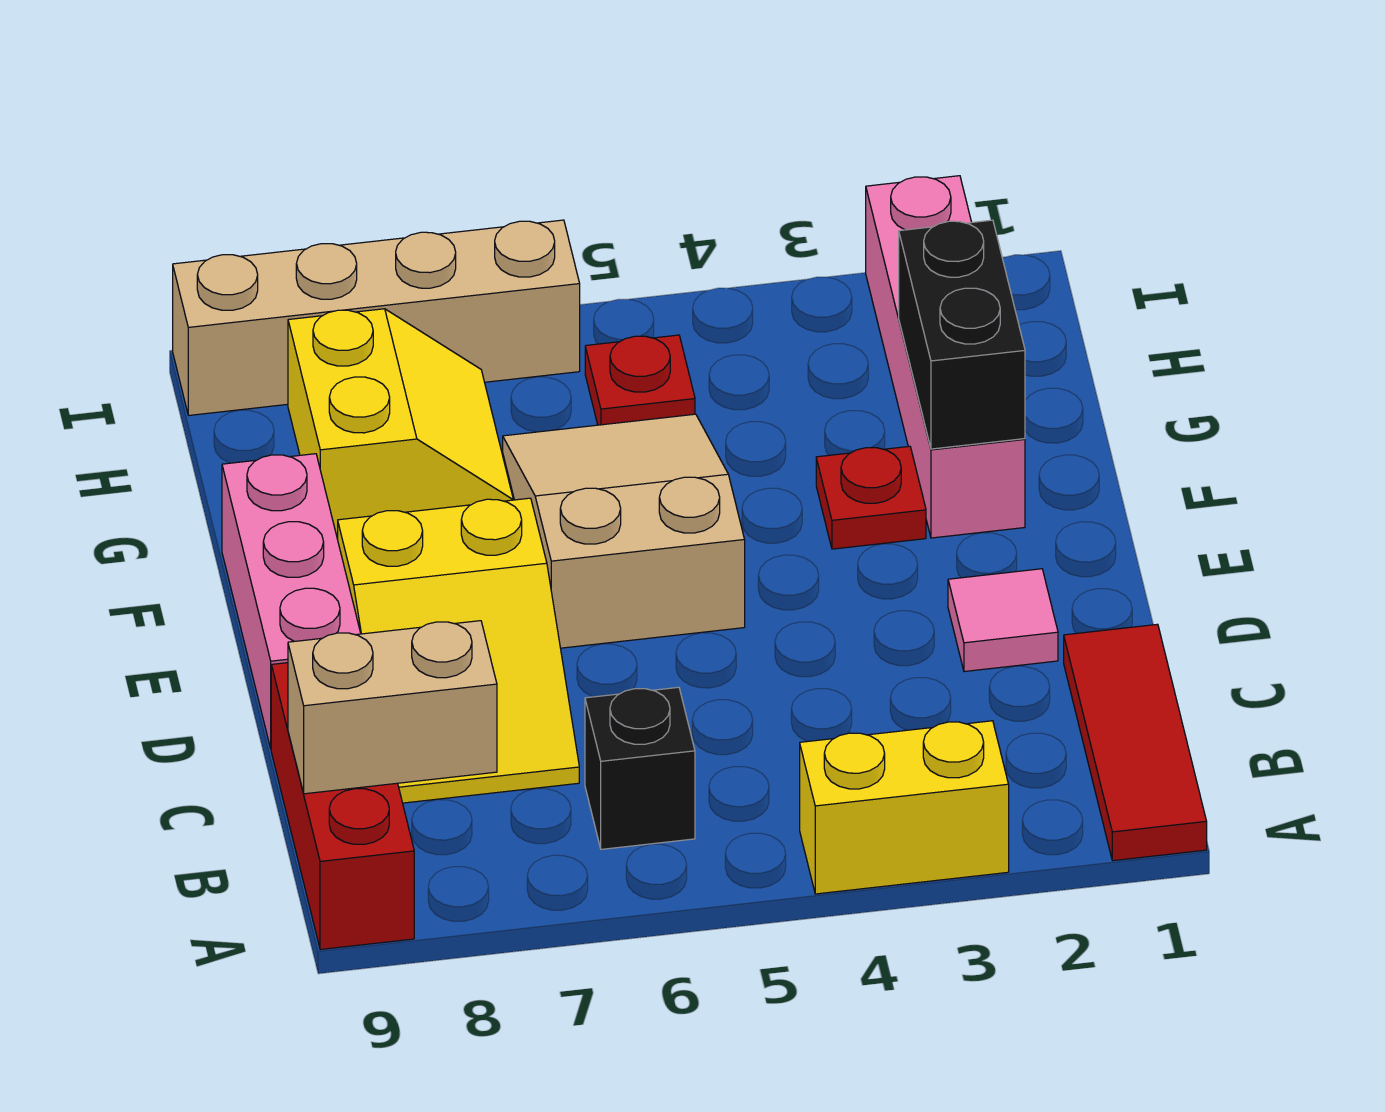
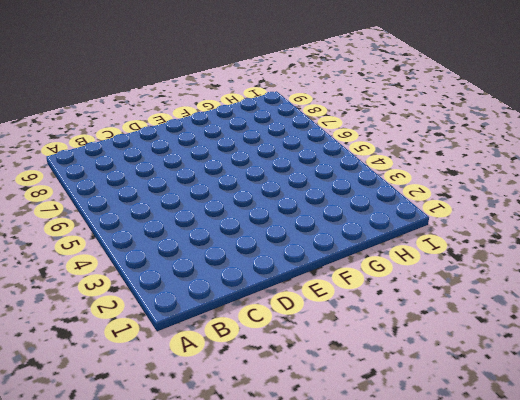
none -> red 1x3 tile [1064,624,1207,861]
none -> yellow 1x2 brick [800,721,1009,894]
none -> red 1x3 brick [271,663,414,950]

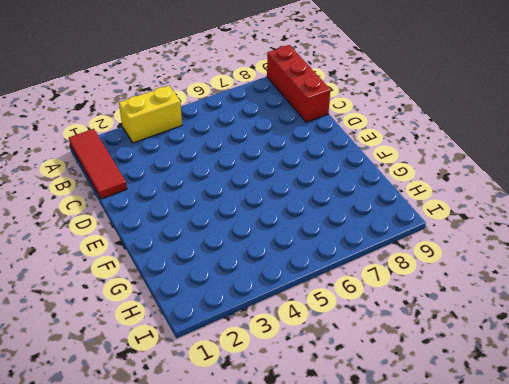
none -> black 1x1 brick [585,687,695,849]
none -> yellow 2x3 slope [338,498,579,803]
none -> pink 1x1 tile [948,569,1058,672]

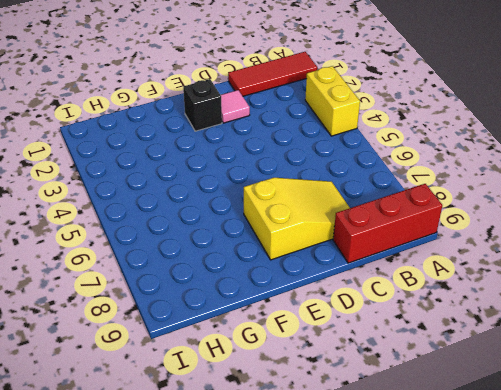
black 1x1 brick [183,79,222,131] -> black 1x1 brick moved to [585,687,695,849]
none -> pink 1x3 brick [222,454,361,748]
none -> tan 2x3 slope [503,414,745,648]
none -> pink 1x4 brick [866,176,1025,538]

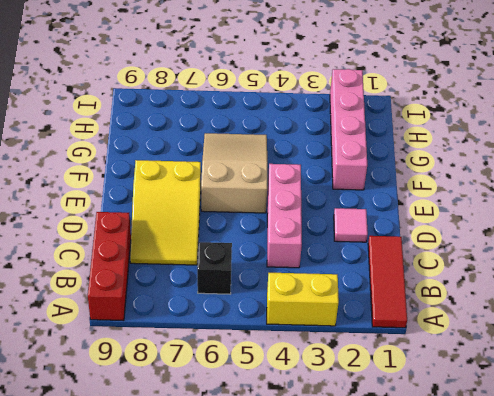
pink 1x3 brick [267,164,302,268] -> pink 1x3 brick moved to [222,454,361,748]
none -> red 1x1 plate [816,446,926,549]
none -> yellow 2x2 slope [288,309,513,536]
none -> red 1x1 plate [585,335,695,425]

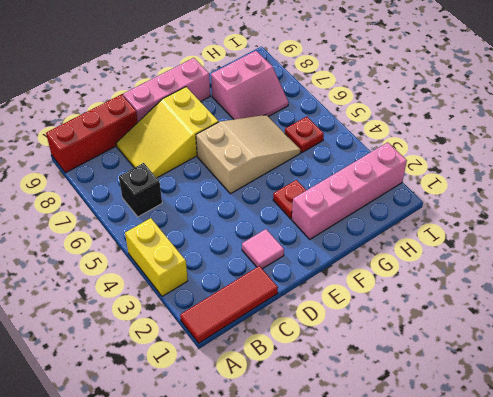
pink 2x2 slope [211,51,288,119] -> yellow 2x2 slope [288,309,513,536]
none -> tan 1x4 brick [173,220,580,415]
none -> tan 1x2 brick [288,621,497,794]
none -> black 1x2 brick [899,220,1025,449]

